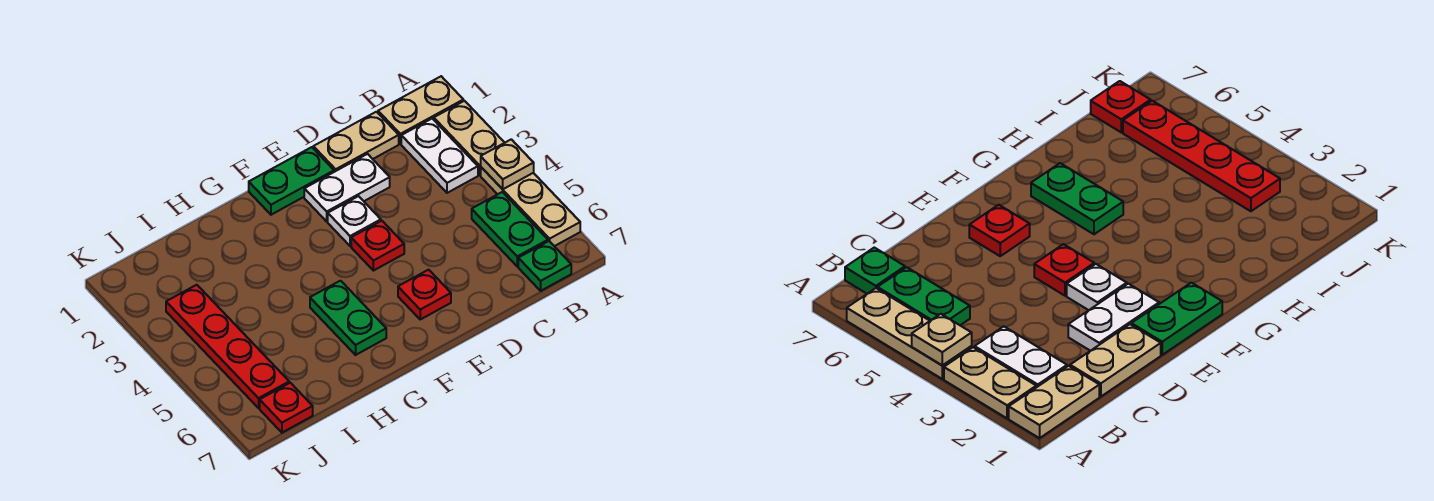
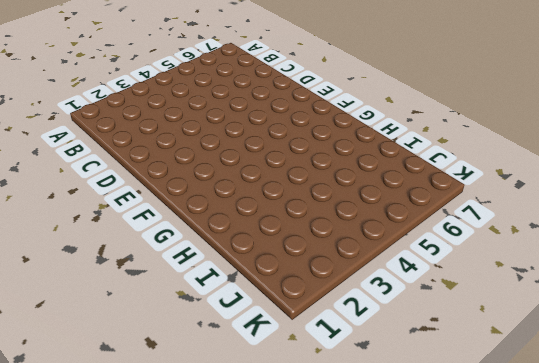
none -> tan 1x2 plate [378,76,463,144]
none -> tan 1x2 plate [434,101,505,175]
none -> tan 1x3 plate [481,167,580,246]

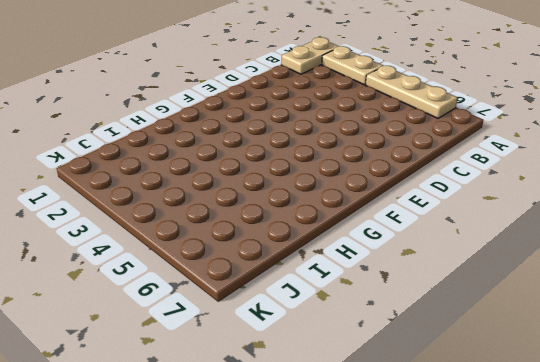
none -> white 1x2 plate [401,119,478,193]
none -> green 1x2 plate [472,192,548,266]
none -> green 1x1 plate [518,241,571,291]

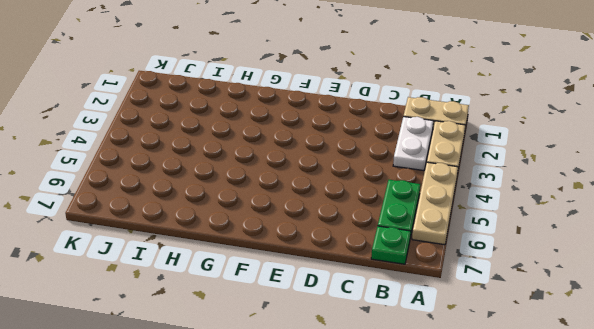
none -> tan 1x2 plate [313,112,399,172]
none -> white 1x2 plate [304,154,390,221]
none -> green 1x2 plate [249,147,334,215]

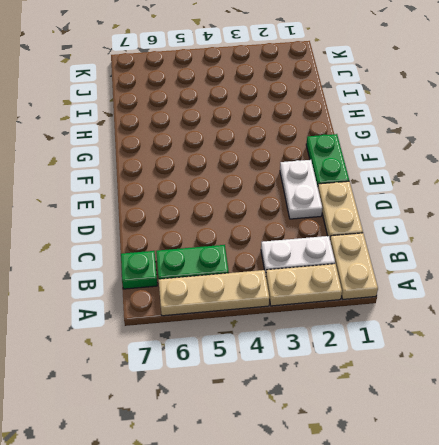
none -> white 1x1 plate [328,196,381,246]
none -> red 1x1 plate [351,221,404,271]
none -> red 1x1 plate [398,270,451,319]

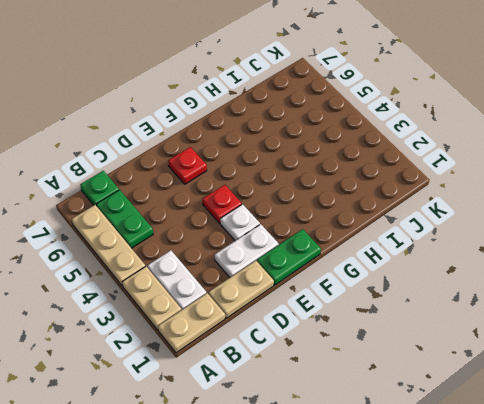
none -> green 1x2 plate [310,281,386,355]
none -> red 1x4 plate [166,285,289,408]
none -> red 1x1 plate [260,383,313,433]

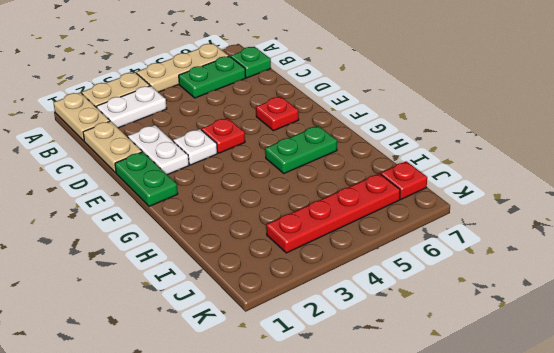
none -> tan 1x1 plate [481,139,534,189]

